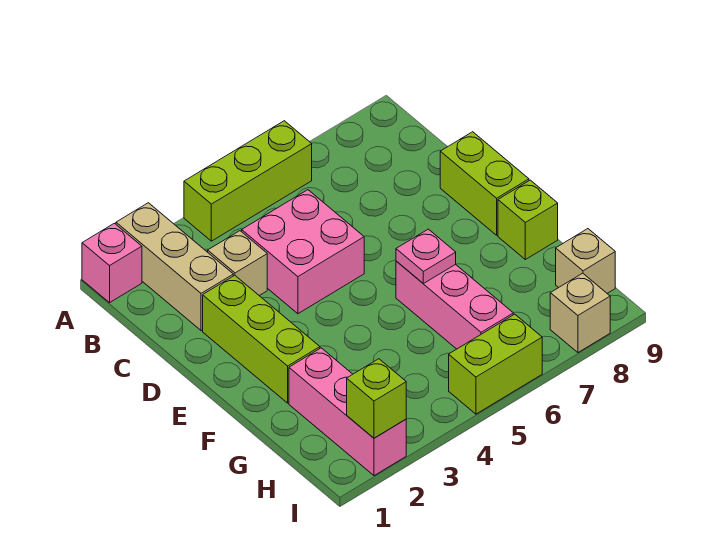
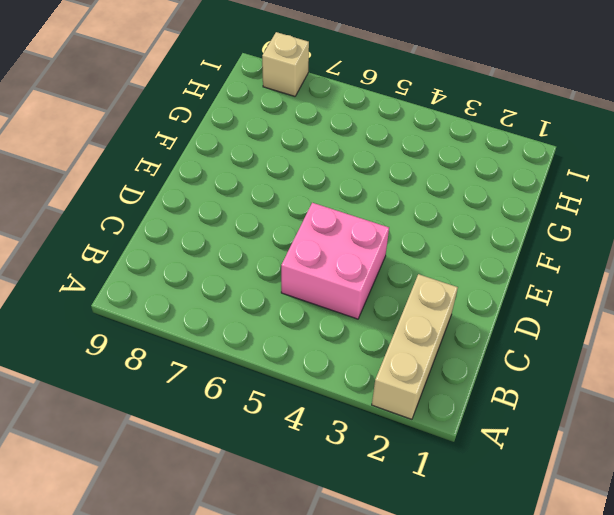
none -> pink 1x1 brick [82,223,142,303]
none -> lime 1x3 brick [184,121,312,241]
none -> tan 1x1 brick [208,231,267,296]

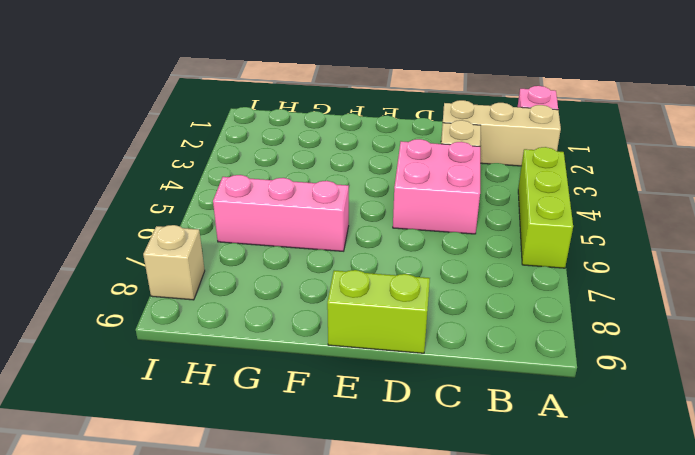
none -> lime 1x3 brick [203,275,320,403]
none -> lime 1x1 brick [498,180,558,260]
none -> pink 1x3 brick [289,348,406,476]

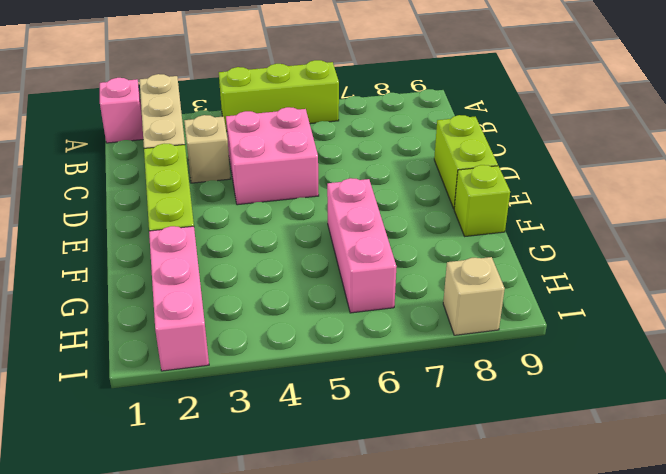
none -> tan 1x1 brick [556,229,615,293]
none -> lime 1x2 brick [449,314,542,414]
none -> pink 1x1 plate [396,229,456,284]

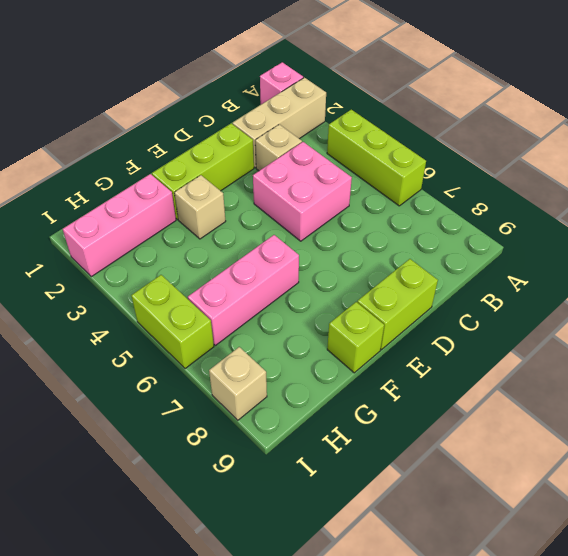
tan 1x1 brick [174,175,226,239] -> tan 1x1 brick moved to [556,229,615,293]
none -> pink 1x1 plate [396,229,456,284]
none -> lime 1x1 brick [347,359,406,438]

